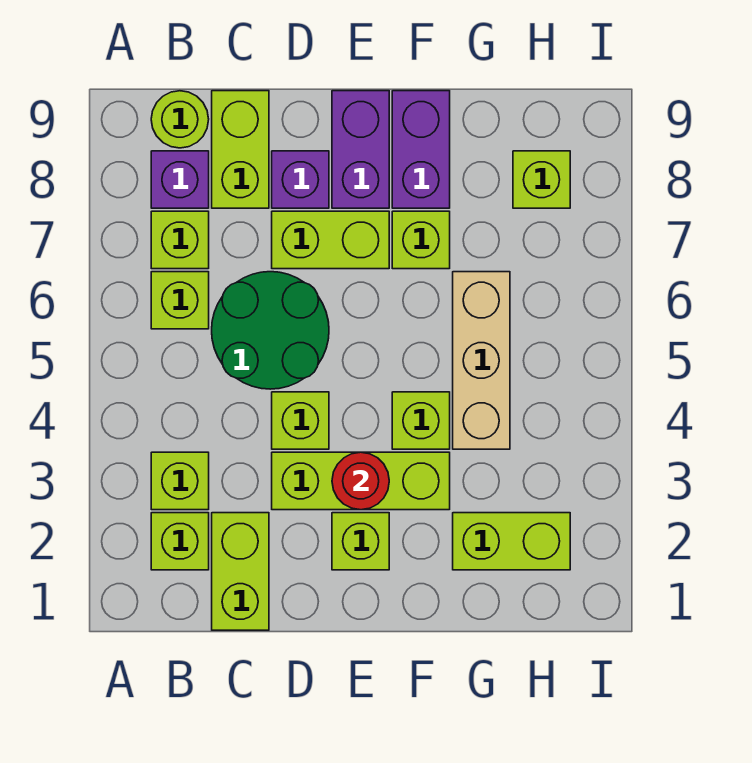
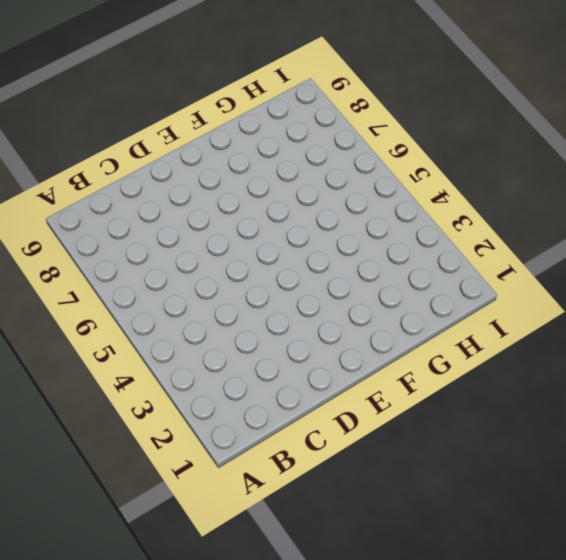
none -> lime 1x1 brick [151,513,209,570]
none -> lime 1x1 brick [151,452,209,510]
none -> lime 1x1 brick [151,272,209,329]

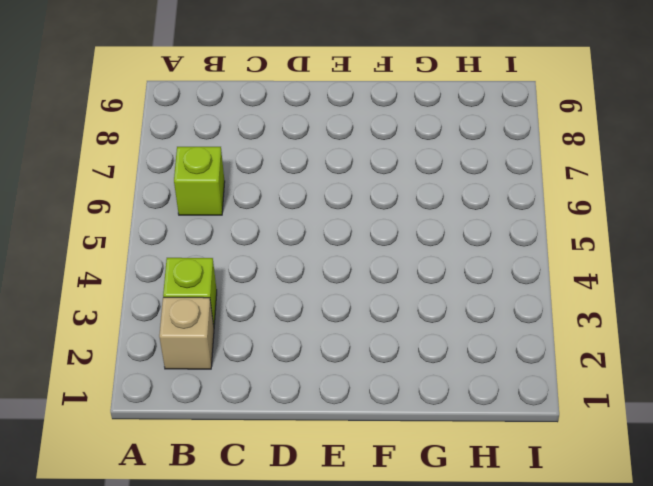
tan 1x1 brick [159,297,214,369] -> lime 1x1 brick [151,513,209,570]
none -> lime 1x1 brick [151,211,209,269]
none -> purple 1x1 brick [151,151,209,208]
none -> lime 1x1 round brick [151,91,209,148]

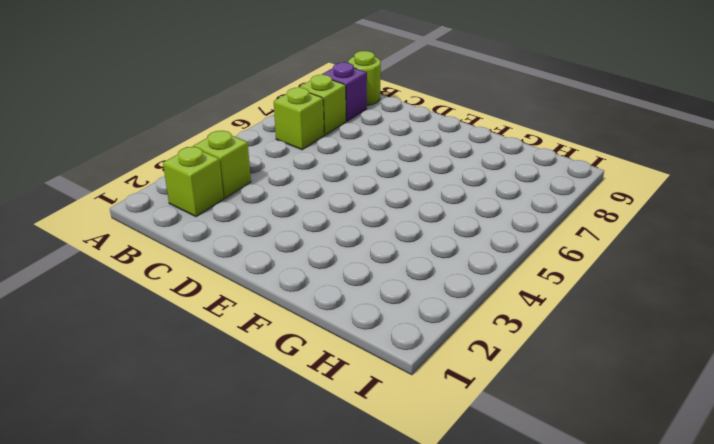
none -> lime 1x2 brick [212,513,269,630]
none -> green 2x2 round brick [212,272,329,389]
none -> lime 1x2 brick [212,91,269,208]

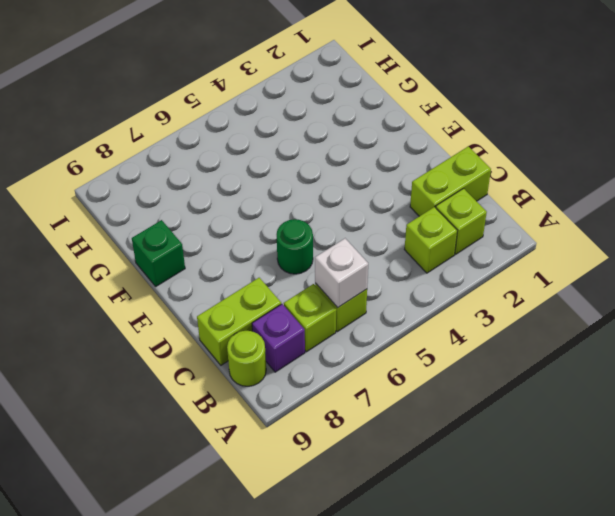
white 1x1 brick [315,238,368,308] -> none
green 1x1 round brick [277,219,313,274] -> green 2x2 round brick [212,272,329,389]
green 1x1 brick [132,220,185,286] -> purple 1x2 brick [392,91,450,208]
none -> lime 1x3 brick [272,452,450,510]
none -> lime 1x1 brick [272,392,329,449]
none -> lime 1x2 brick [272,211,389,269]

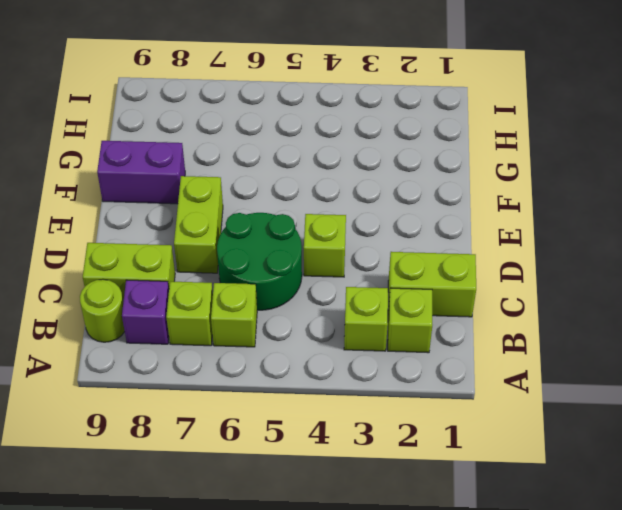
none -> lime 1x3 brick [272,452,450,510]
none -> purple 1x1 brick [272,151,329,208]
none -> lime 1x1 brick [332,513,389,570]

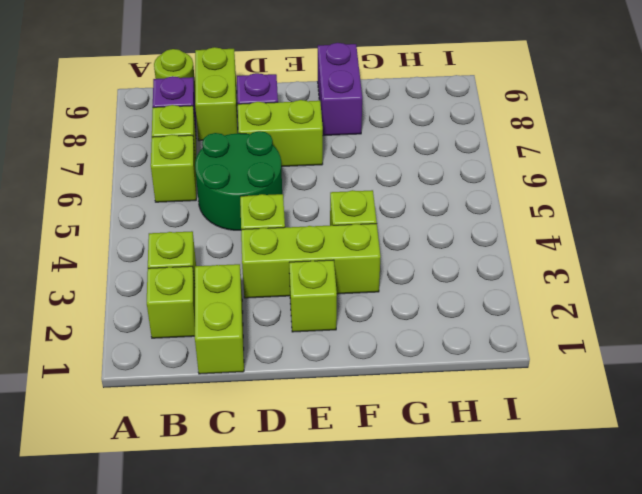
none -> purple 1x2 brick [332,91,389,208]
none -> lime 1x1 brick [392,211,450,269]
none -> lime 1x2 brick [453,513,570,570]

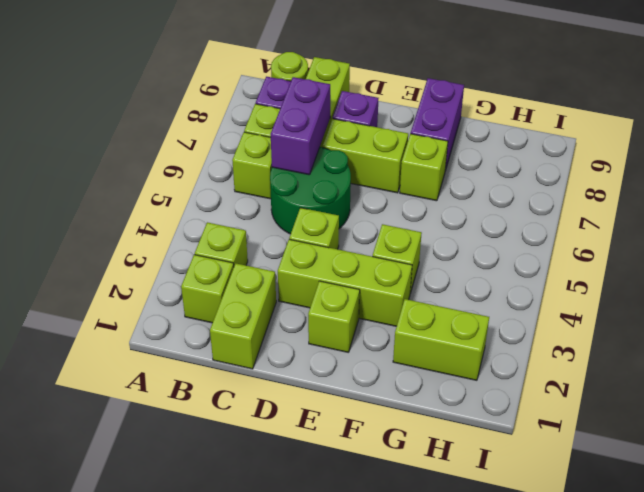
purple 1x2 brick [271,77,330,175] -> purple 1x2 brick moved to [332,91,389,208]
none -> tan 1x3 brick [453,272,510,449]
none -> lime 1x1 brick [513,151,570,208]
none -> red 1x1 round brick [332,452,389,510]

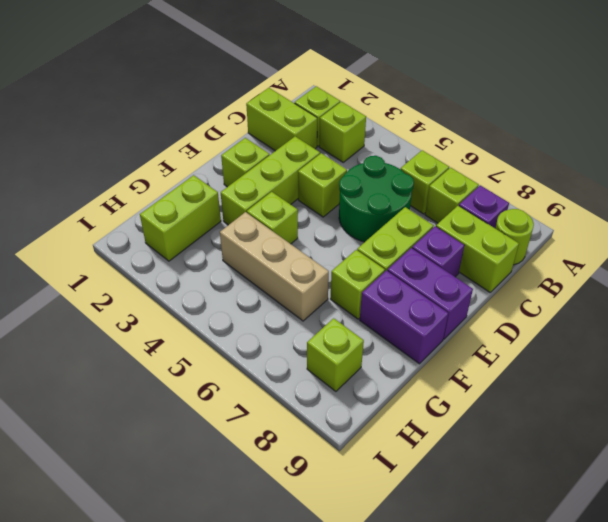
none -> red 1x1 round brick [332,452,389,510]

